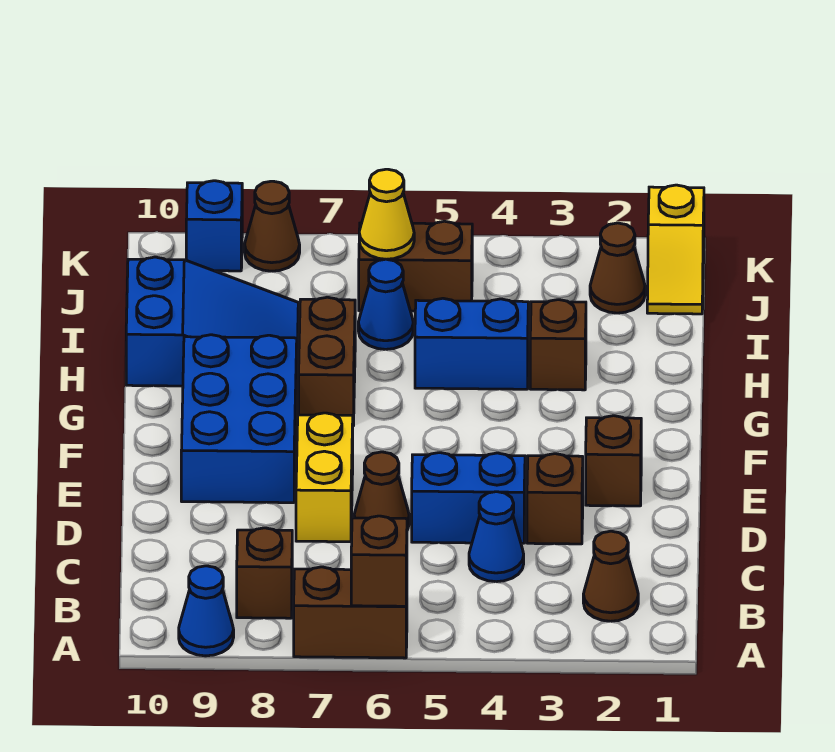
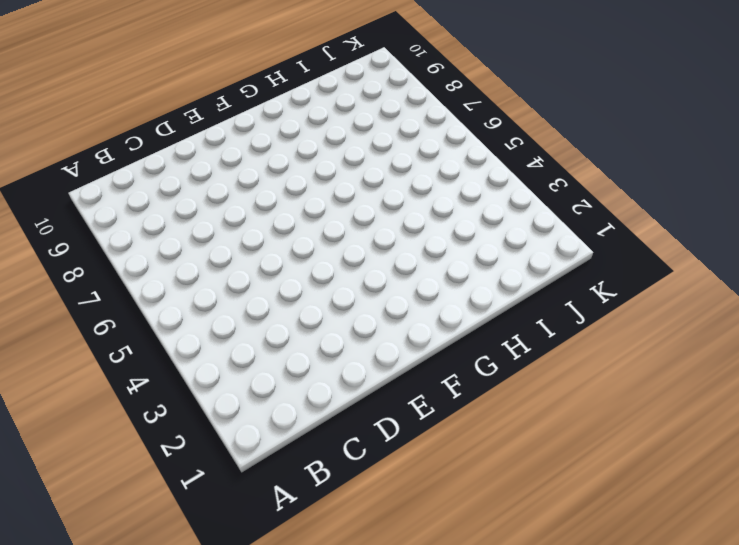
none -> brown 1x2 brick [294,567,407,658]
none -> blue 1x1 cone [179,566,234,656]
none -> brown 1x1 cone [583,531,638,621]

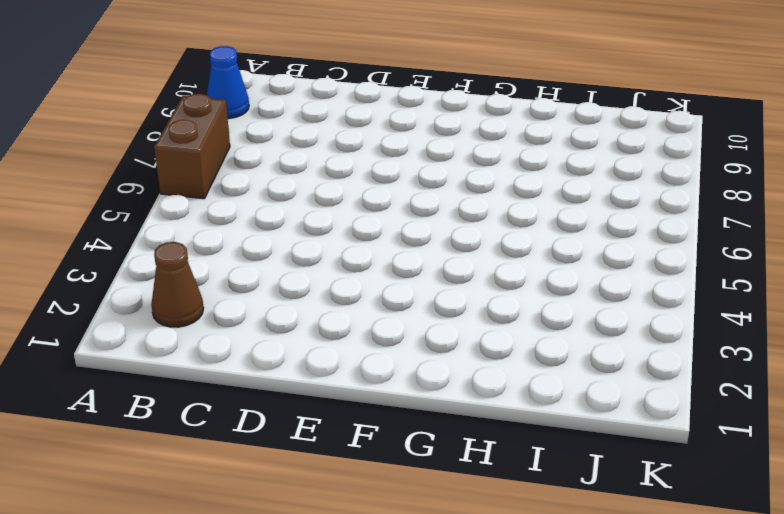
none -> brown 1x1 brick [237,528,292,618]
none -> blue 1x1 cone [469,492,524,582]
none -> brown 1x1 brick [527,454,583,544]

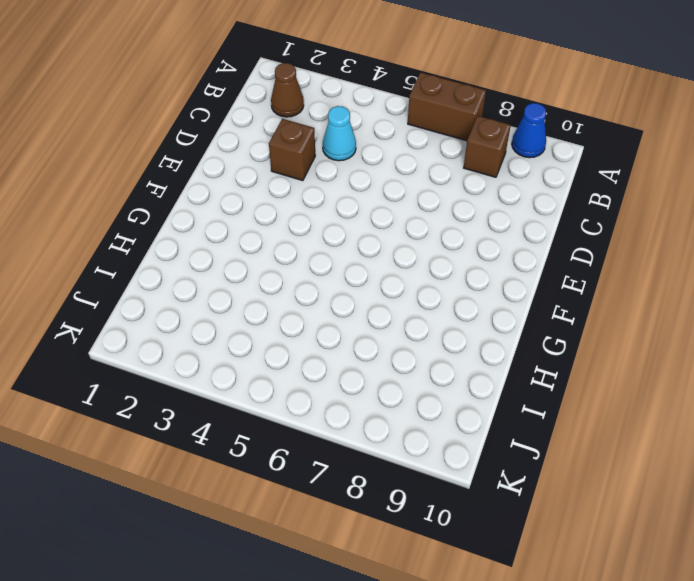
cyan 1x1 cone [323,106,356,161] -> blue 1x1 cone [469,492,524,582]
none -> blue 1x2 brick [412,453,525,543]
none -> brown 1x1 cone [354,452,409,530]
none -> yellow 1x2 brick [296,413,353,542]

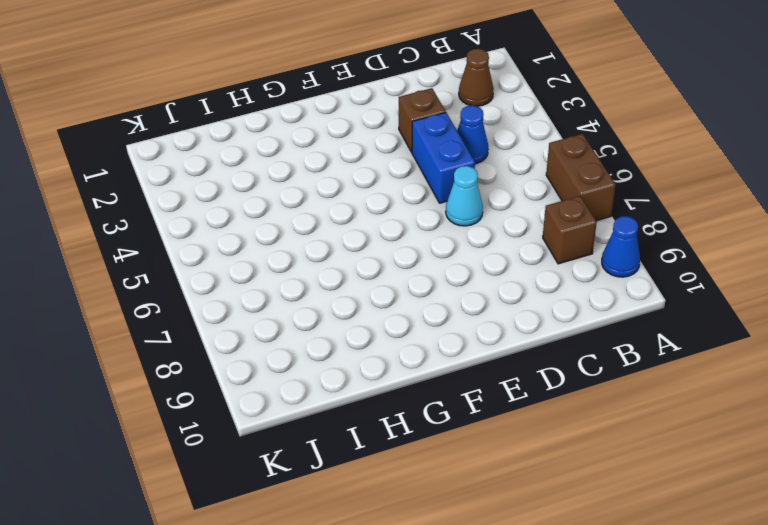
cyan 1x1 cone [446,166,483,226] -> brown 1x1 cone [354,452,409,530]
none -> yellow 1x2 brick [296,413,353,542]
none -> brown 1x1 brick [586,416,641,506]
none -> blue 2x3 brick [181,335,297,503]

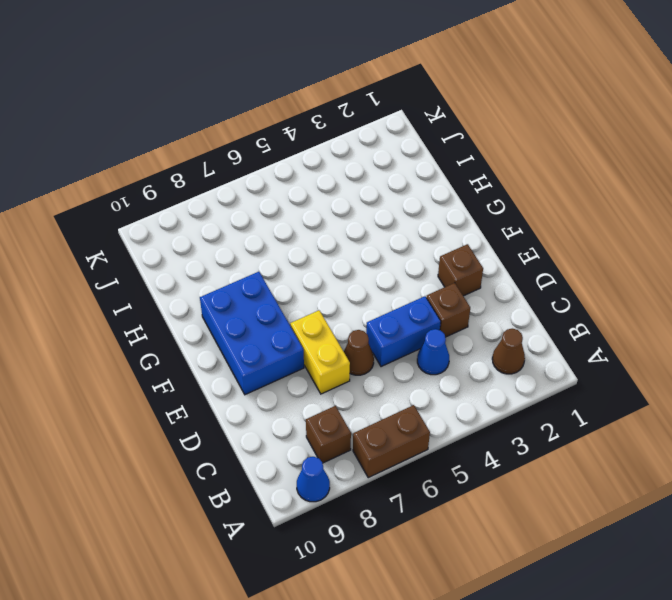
none -> brown 1x2 brick [299,297,355,426]
none -> brown 1x1 brick [530,300,586,390]
none -> blue 1x2 brick [415,298,528,389]

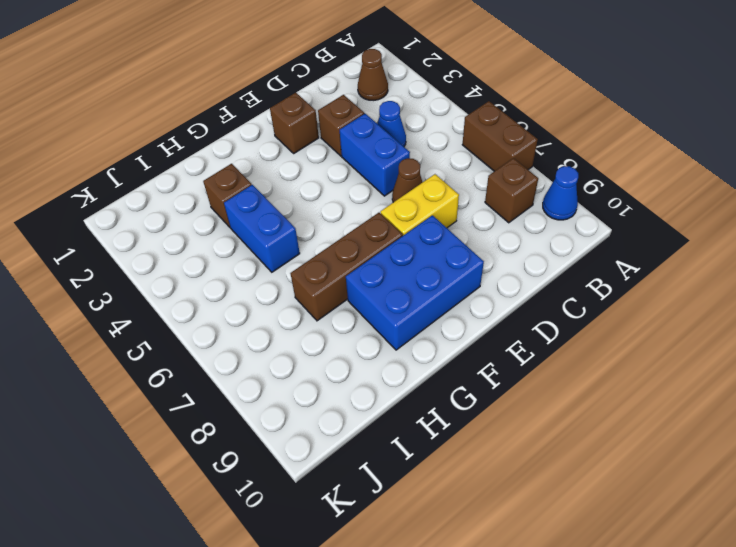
brown 1x3 brick [291,213,403,321] -> brown 1x2 brick [299,297,355,426]
none -> blue 2x3 slope [126,257,298,386]
none -> blue 1x1 cone [358,259,413,349]
none -> yellow 1x2 slope [647,185,704,314]

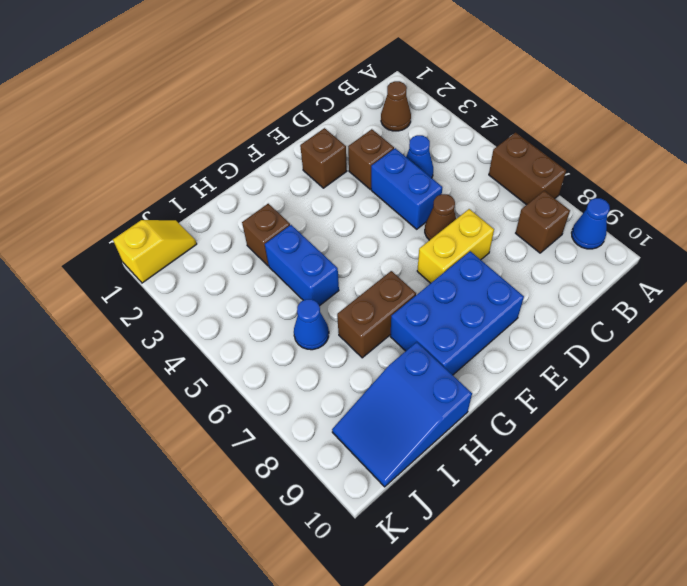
blue 2x3 slope [332,342,472,487] -> blue 2x3 slope turned to [126,257,298,386]
none -> brown 1x1 cone [590,223,645,313]
none -> brown 1x2 brick [359,221,472,311]
none -> brown 1x1 cone [245,181,300,271]

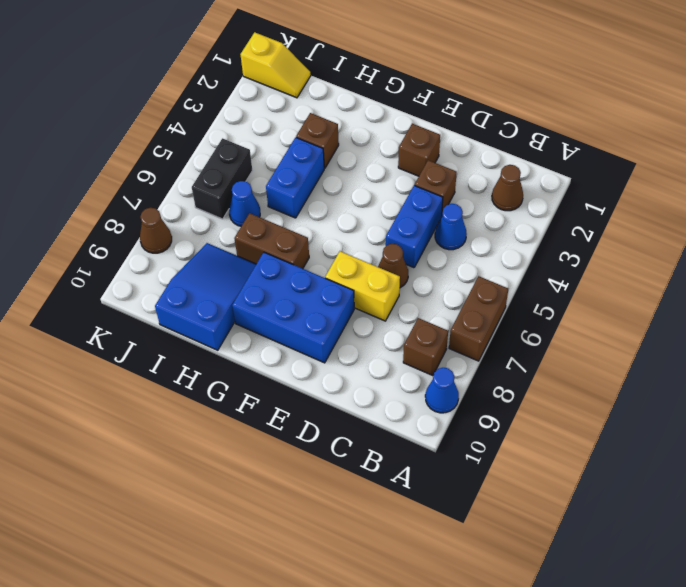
black 1x2 brick [192,138,252,219] -> brown 1x2 brick [359,221,472,311]
none -> brown 1x1 cone [590,223,645,313]
none -> blue 1x1 brick [186,181,242,271]
none -> brown 1x1 brick [351,516,407,606]

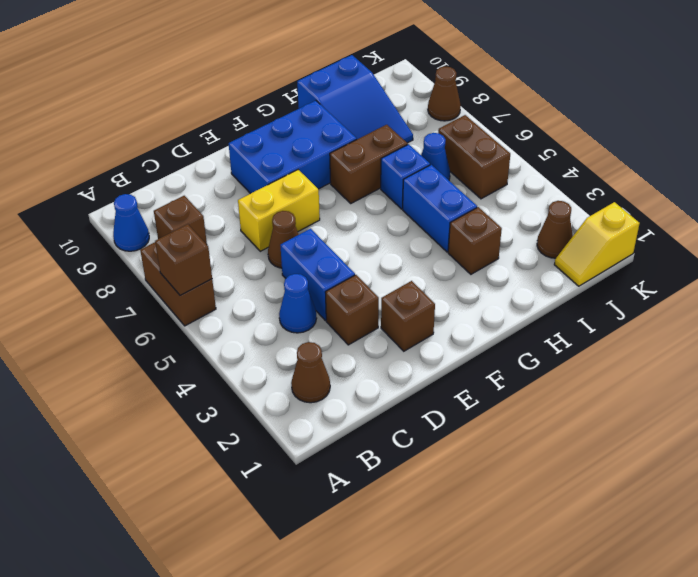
blue 1x1 brick [381,144,430,209] -> blue 1x1 brick moved to [186,181,242,271]
none -> yellow 1x1 cone [359,169,414,259]

